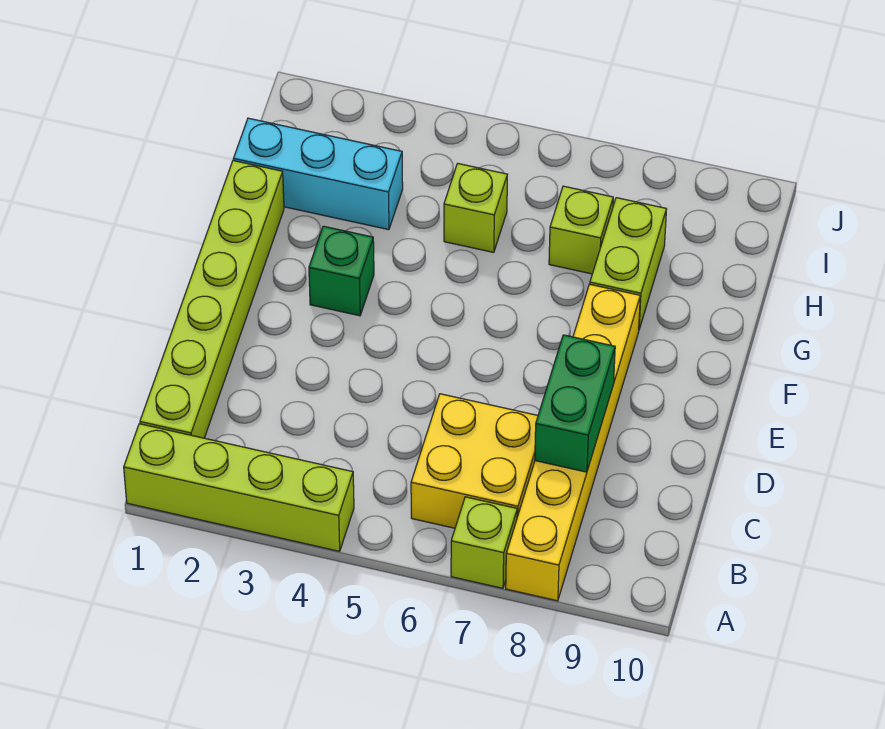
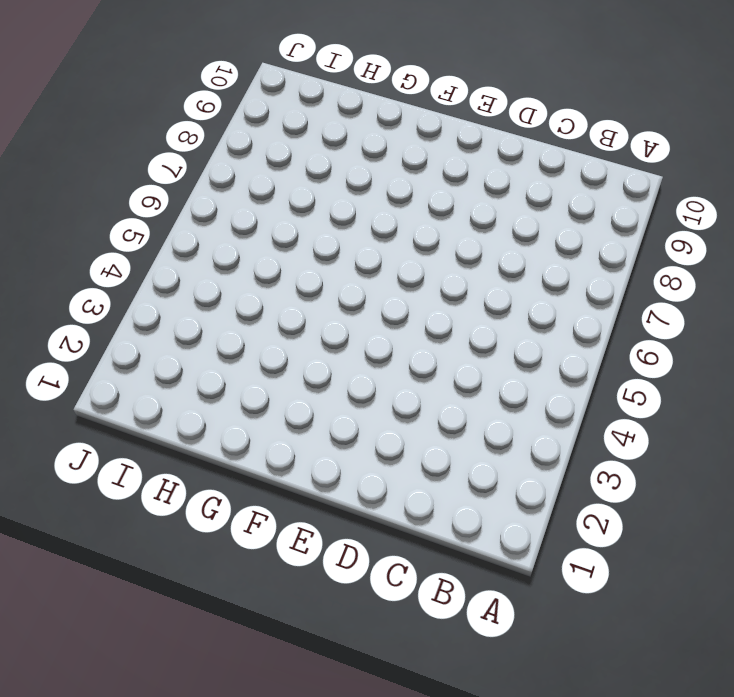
none -> lime 1x4 brick [124,424,354,551]
none -> lime 1x1 brick [451,497,517,588]

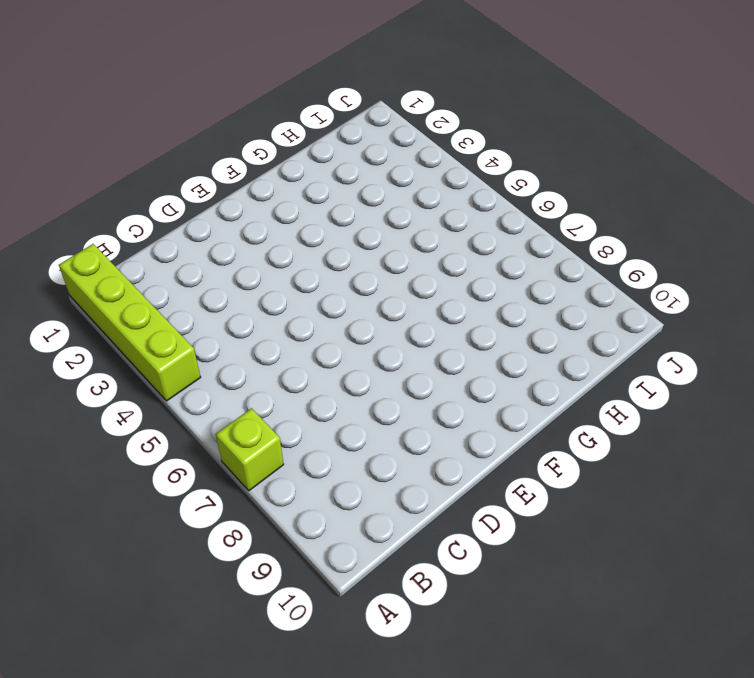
none -> yellow 1x6 brick [506,284,640,601]
none -> lime 1x6 brick [140,161,284,438]

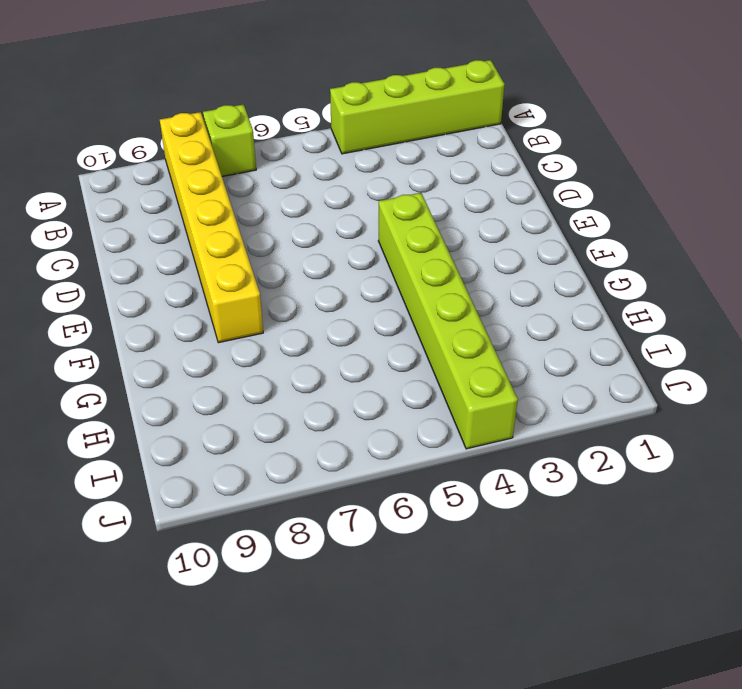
lime 1x6 brick [378,193,518,449] -> lime 1x6 brick moved to [140,161,284,438]
none -> yellow 2x2 brick [411,394,538,528]
none -> green 1x1 brick [309,226,374,316]

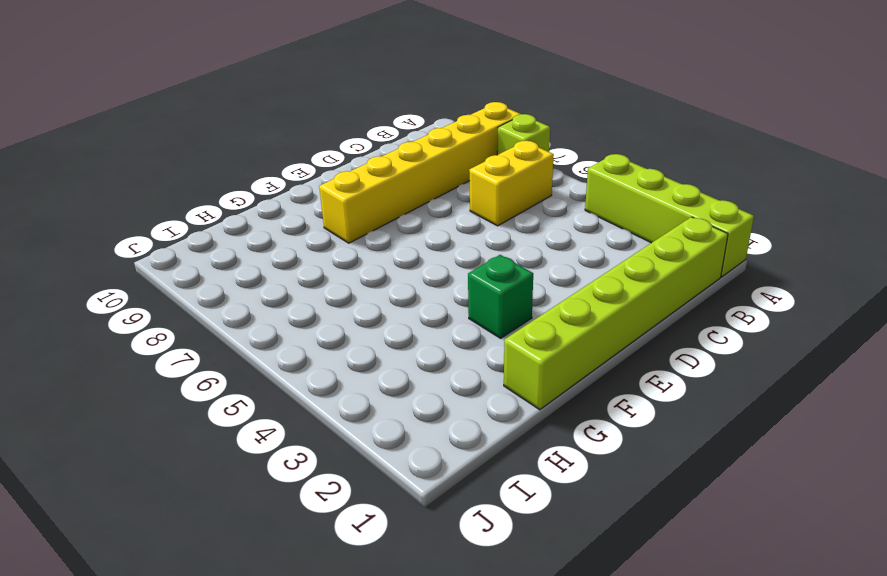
yellow 1x2 brick [469,141,554,226] -> yellow 2x2 brick [411,394,538,528]
none -> lime 1x2 brick [590,198,666,329]
none -> cyan 1x3 brick [233,118,403,230]

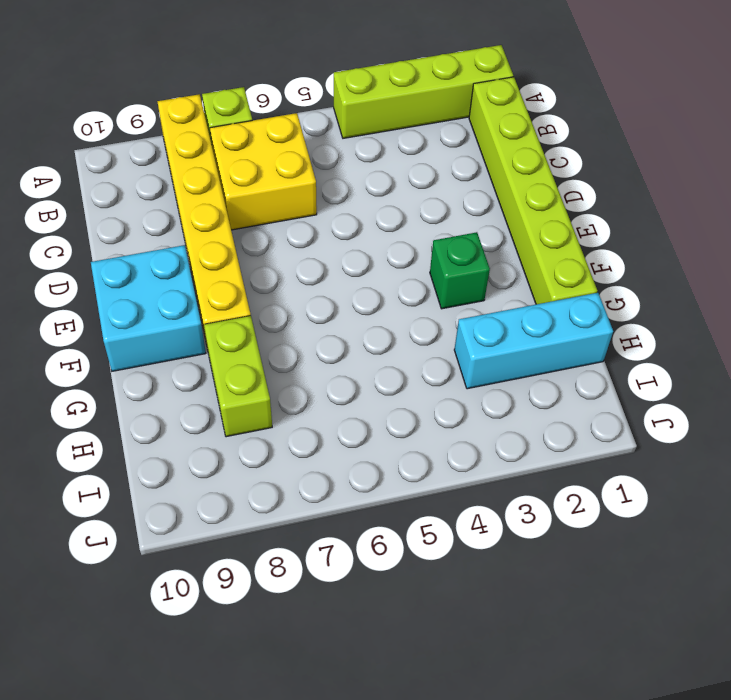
cyan 2x2 brick [91,245,206,371] -> none
none -> lime 1x1 brick [444,163,507,252]
none -> lime 1x1 brick [549,186,613,274]

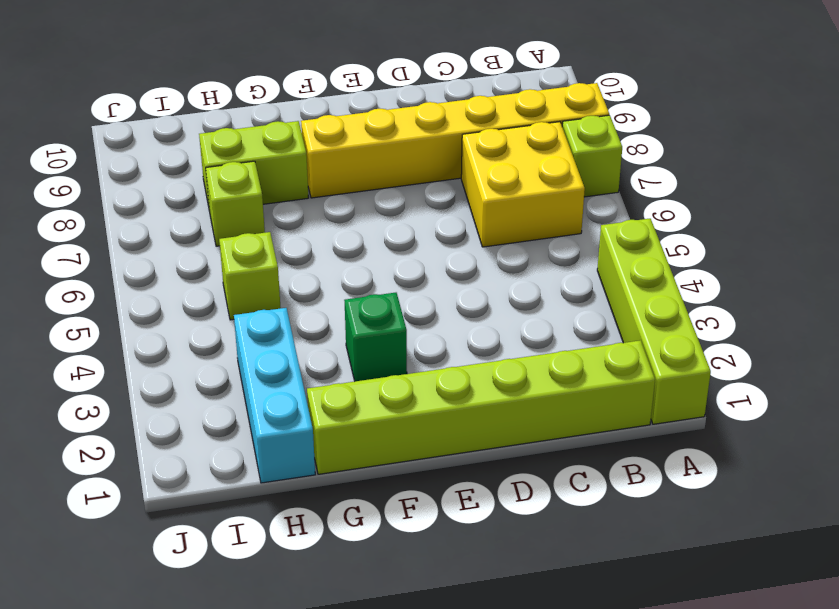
none -> green 1x2 brick [535,335,615,472]

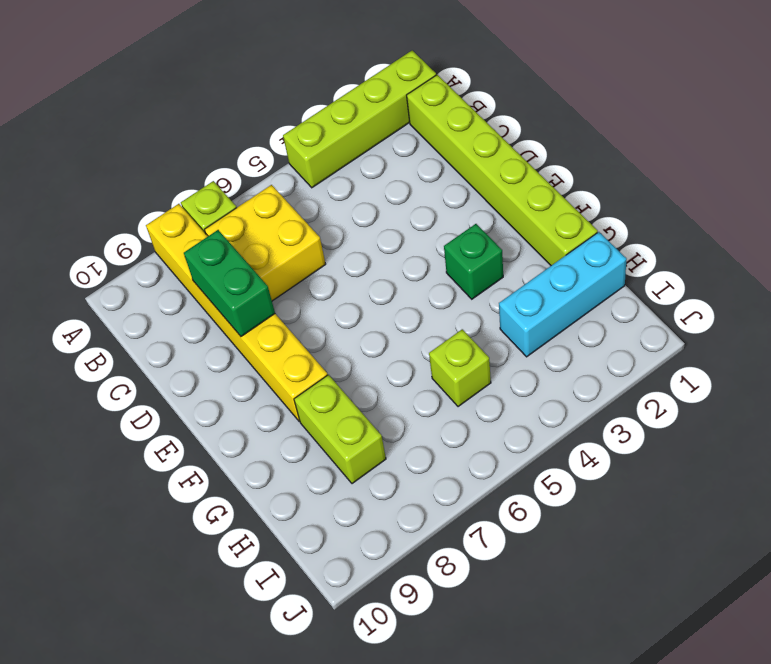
none -> lime 1x1 brick [549,186,613,274]

